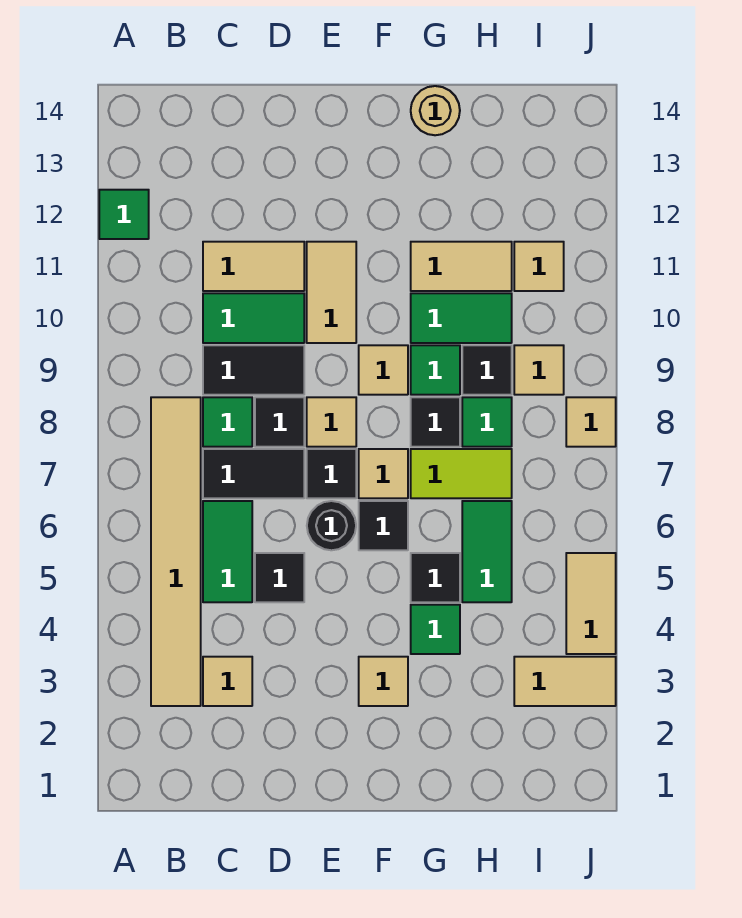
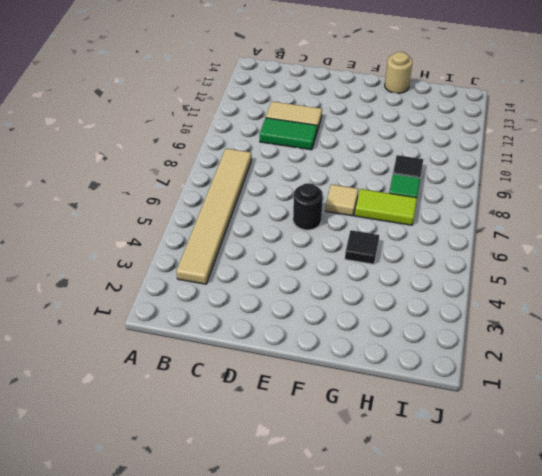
none -> green 1x1 tile [99,190,149,239]
none -> tan 1x1 tile [203,657,252,706]
none -> green 1x2 tile [203,501,252,602]
none -> black 1x2 tile [203,449,304,498]

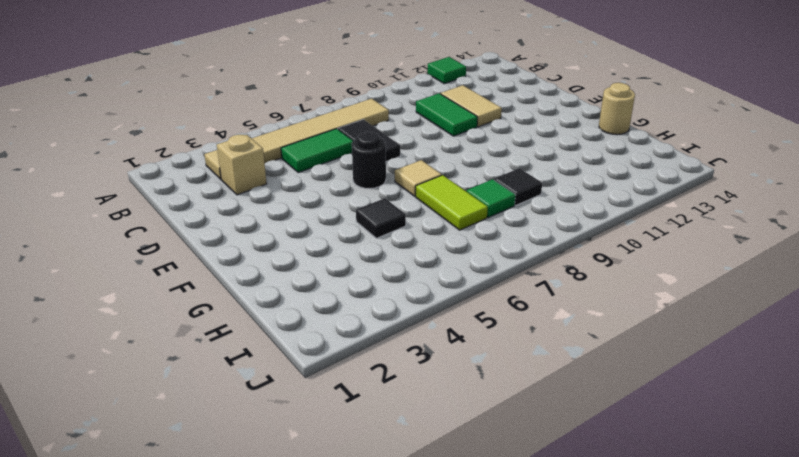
tan 1x1 brick [217,135,267,195] -> tan 1x1 tile [203,657,252,706]
none -> green 1x1 tile [203,397,252,447]
none -> black 1x2 tile [203,345,304,395]
none -> black 1x1 tile [255,553,304,602]
none -> black 1x1 tile [255,397,304,447]

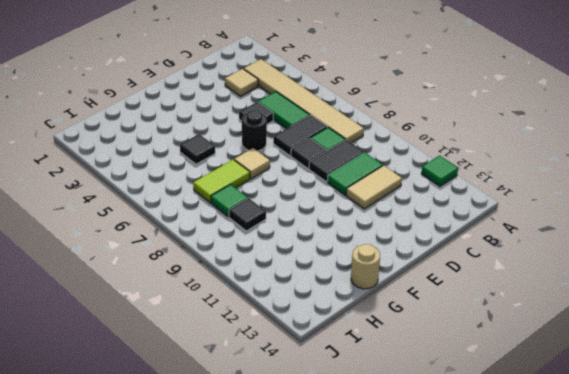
none -> black 1x1 tile [307,449,356,498]
none -> tan 1x1 tile [307,397,356,447]
none -> tan 1x2 tile [307,242,356,343]
none -> tan 1x1 tile [359,657,408,706]

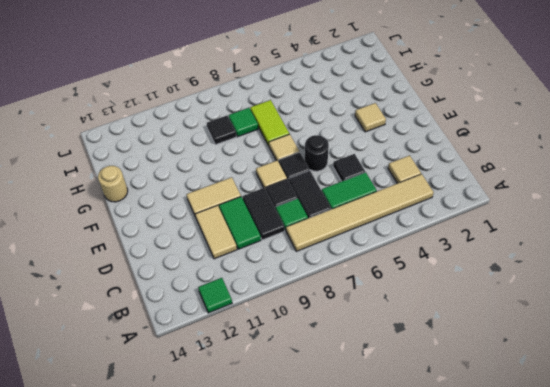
none -> black 1x1 tile [359,501,408,550]
none -> tan 1x1 tile [359,345,408,395]
none -> green 1x1 tile [411,605,460,654]
none -> black 1x1 tile [411,553,460,602]

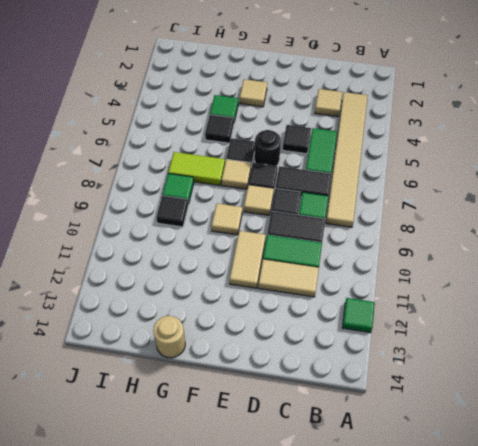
none -> black 1x1 tile [411,397,460,447]
none -> green 1x1 tile [411,345,460,395]
none -> green 1x2 tile [411,293,512,343]
none -> tan 1x2 tile [411,242,512,291]

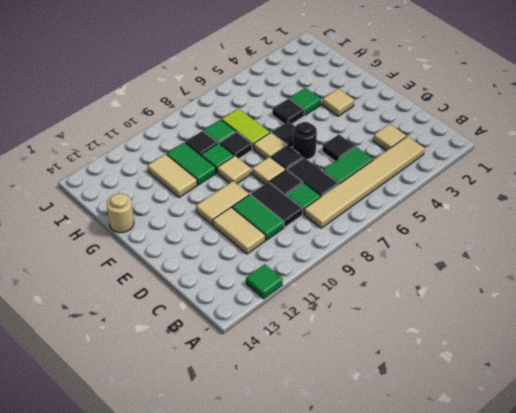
none -> green 1x2 tile [462,501,512,602]
none -> tan 1x2 tile [514,657,616,706]
none -> tan 1x1 tile [514,345,564,395]
none -> tan 1x1 tile [514,242,564,291]

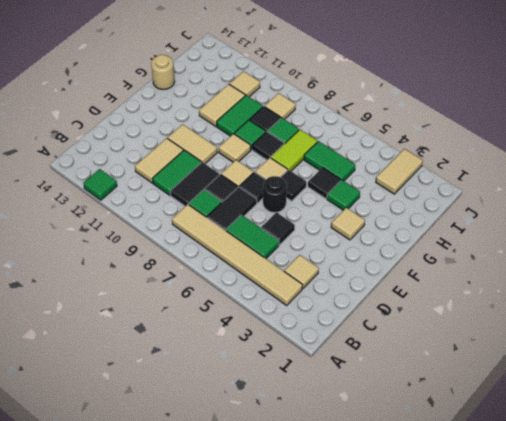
none -> tan 1x2 tile [566,553,616,654]
none -> tan 1x1 tile [566,397,616,447]

